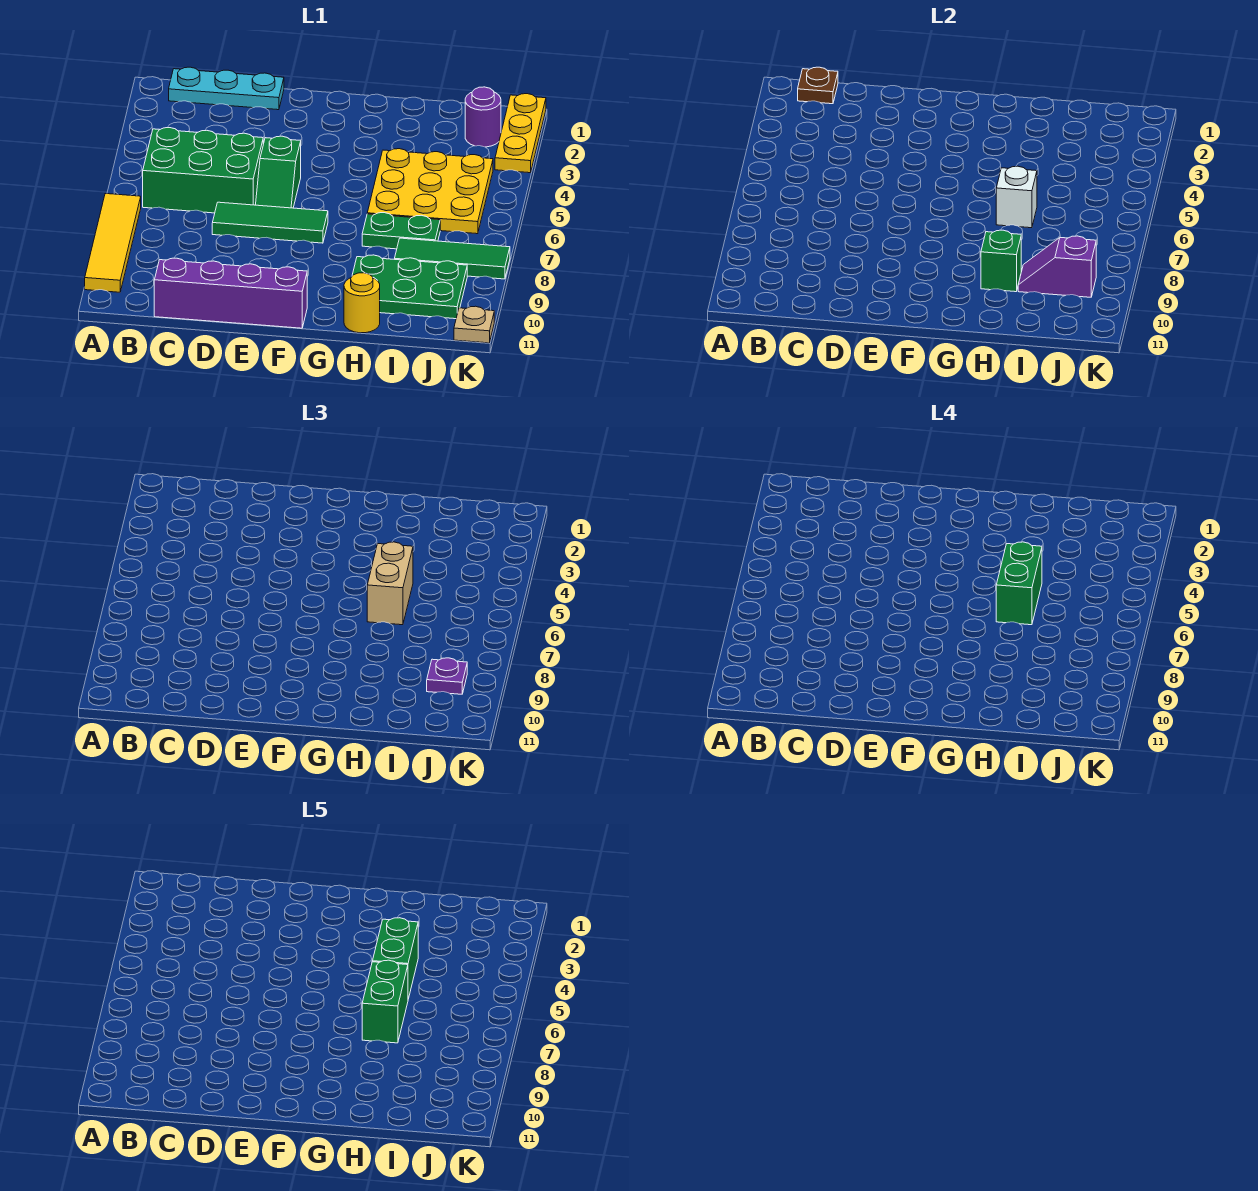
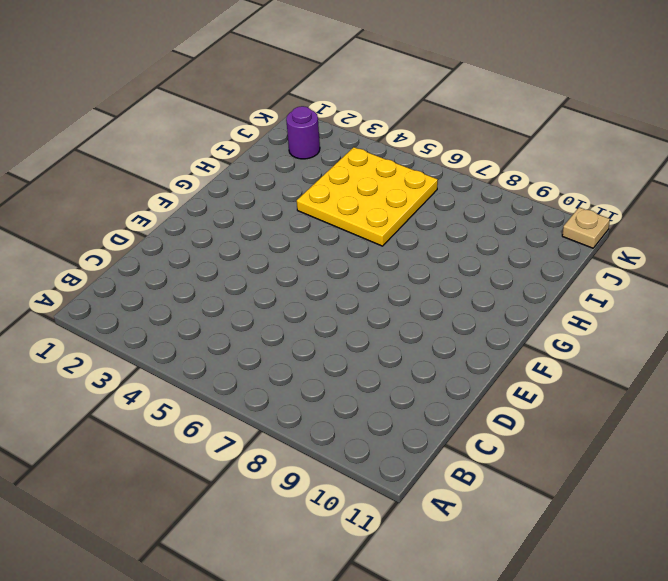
none -> yellow 1x4 tile [85,194,141,292]
none -> cyan 1x3 plate [169,67,284,110]
none -> green 2x3 brick [143,128,263,213]

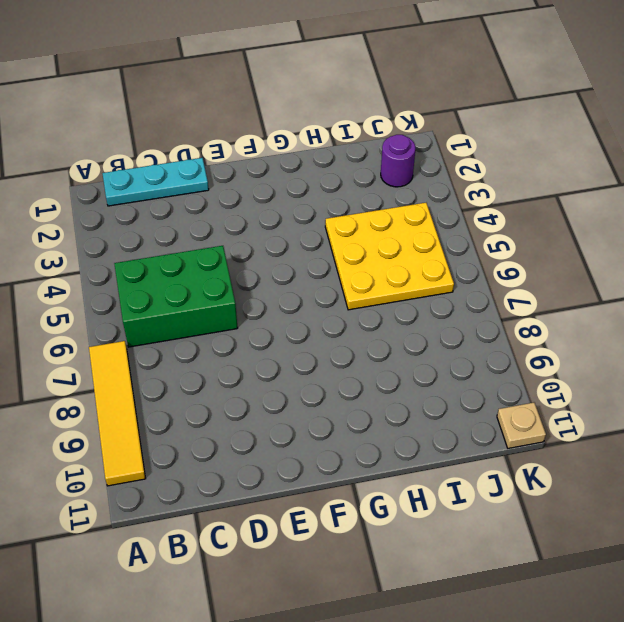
none -> purple 1x4 brick [154,258,307,328]
none -> green 1x3 tile [212,202,328,243]
none -> green 1x2 slope [256,136,301,208]

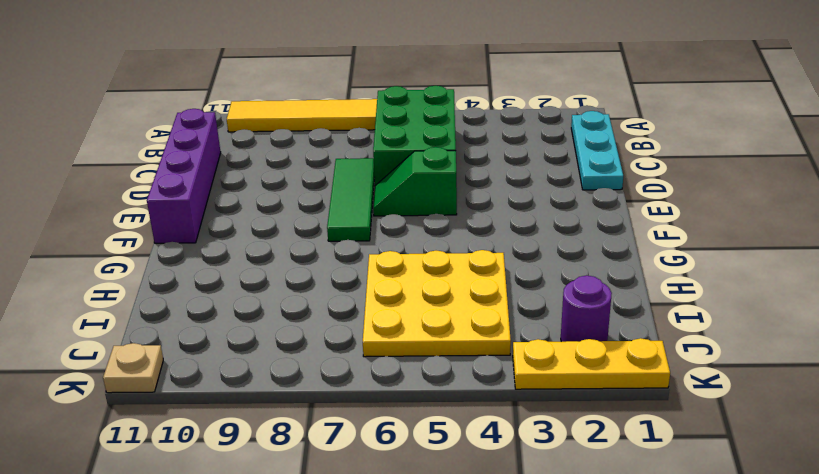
none -> green 1x2 plate [362,213,440,249]
none -> green 2x3 plate [352,255,467,319]
none -> yellow 1x1 round brick [344,273,380,333]

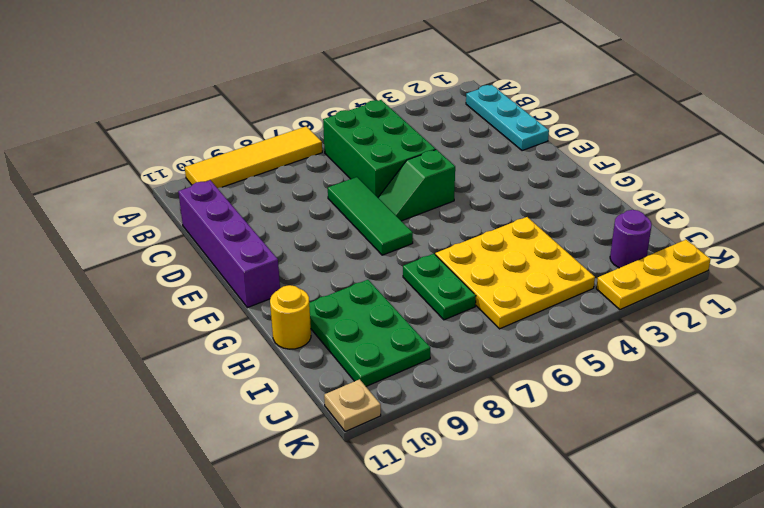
none -> green 1x3 tile [395,238,510,279]
none -> brown 1x1 plate [798,67,838,104]
none -> white 1x1 brick [996,166,1037,228]

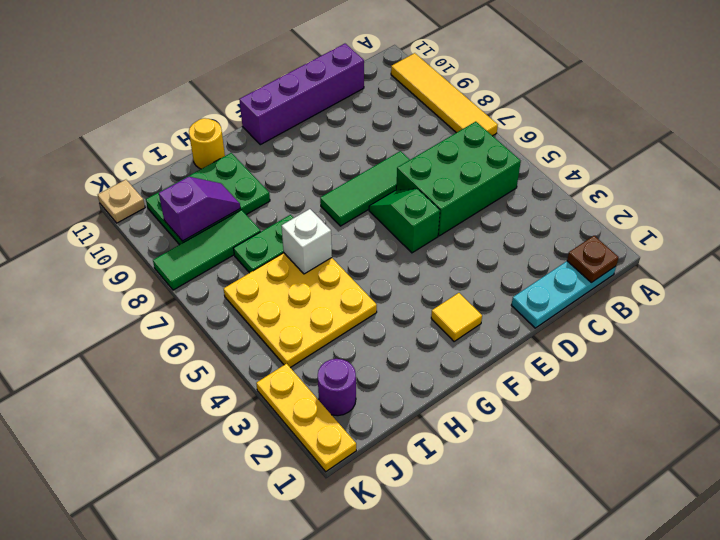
yellow 1x1 tile [431,293,482,342] -> none
none -> green 1x1 brick [981,230,1021,292]
none -> tan 1x2 brick [367,542,413,625]
none -> purple 1x1 plate [427,658,467,694]

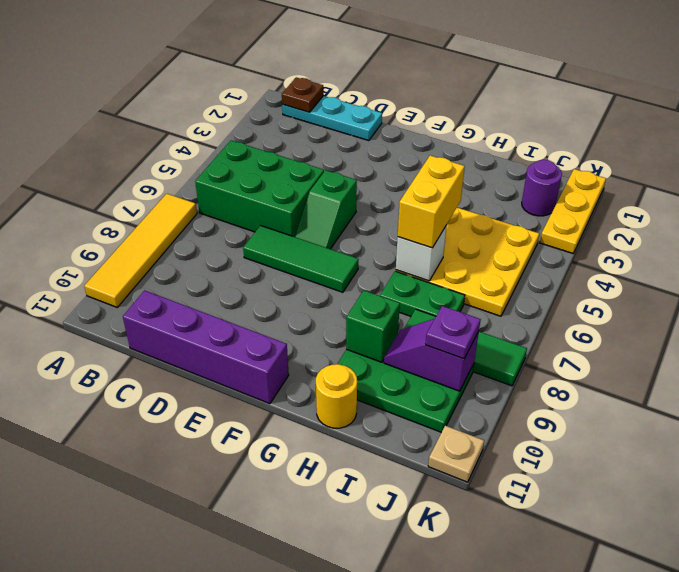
yellow 1x2 brick [398,155,465,248] -> tan 1x2 brick [367,542,413,625]
none -> green 1x2 brick [996,542,1042,625]
none -> green 1x2 brick [373,918,418,999]
none -> green 1x2 brick [362,960,408,1043]

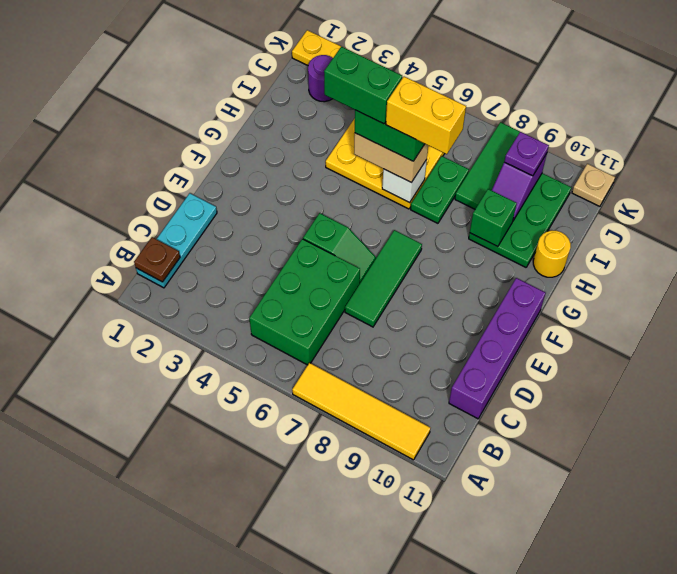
yellow 1x2 brick [386,77,466,154] -> green 1x2 brick [362,960,408,1043]

